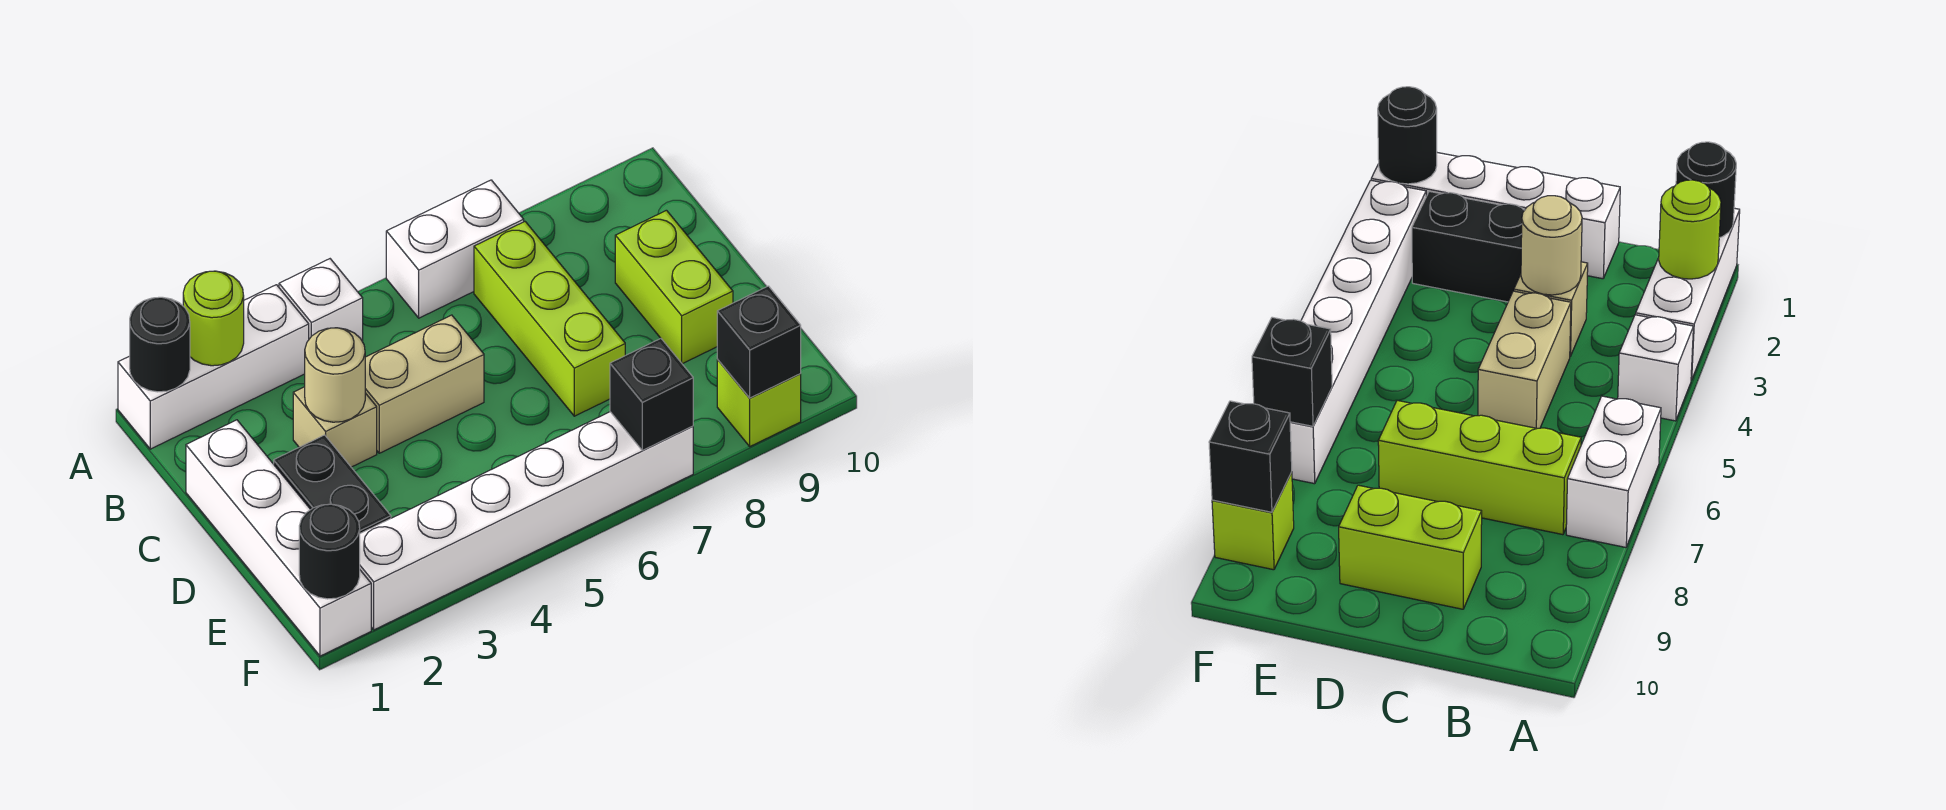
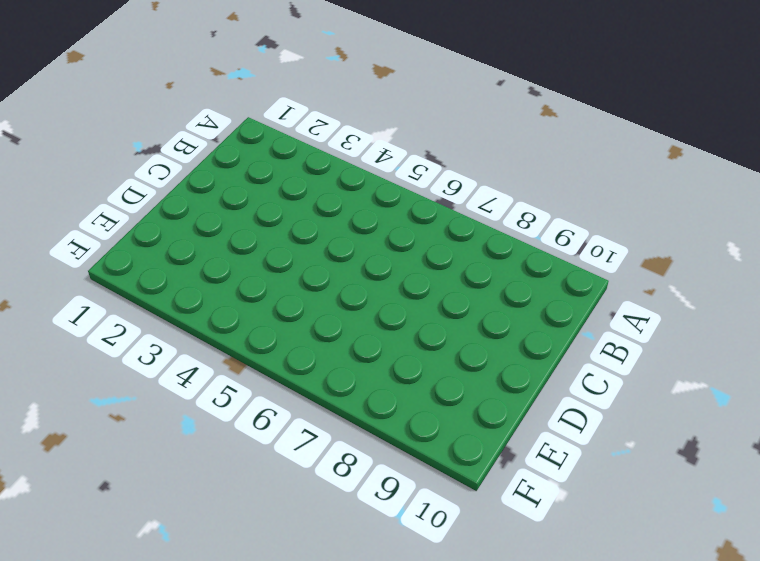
none -> white 1x3 brick [118,285,309,449]
none -> white 1x1 brick [279,259,363,342]
none -> white 1x2 brick [386,180,524,318]

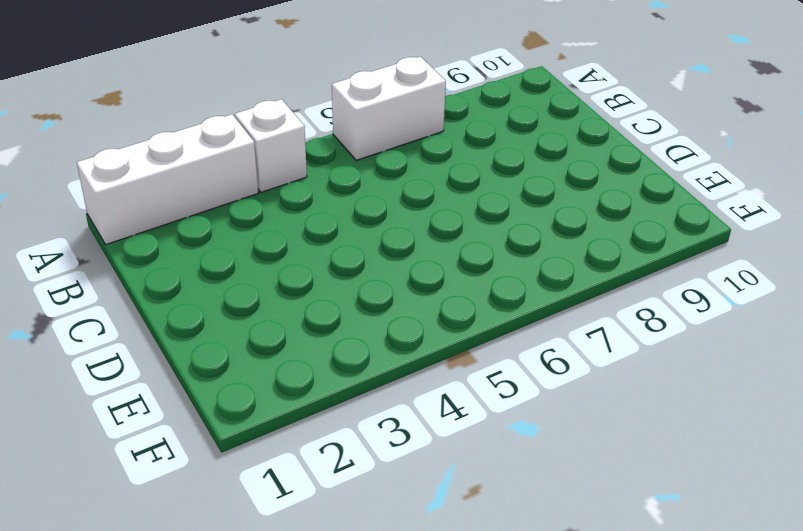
none -> lime 1x3 brick [474,222,625,416]
none -> white 1x4 brick [186,420,371,656]
none -> tan 1x1 brick [293,387,377,467]

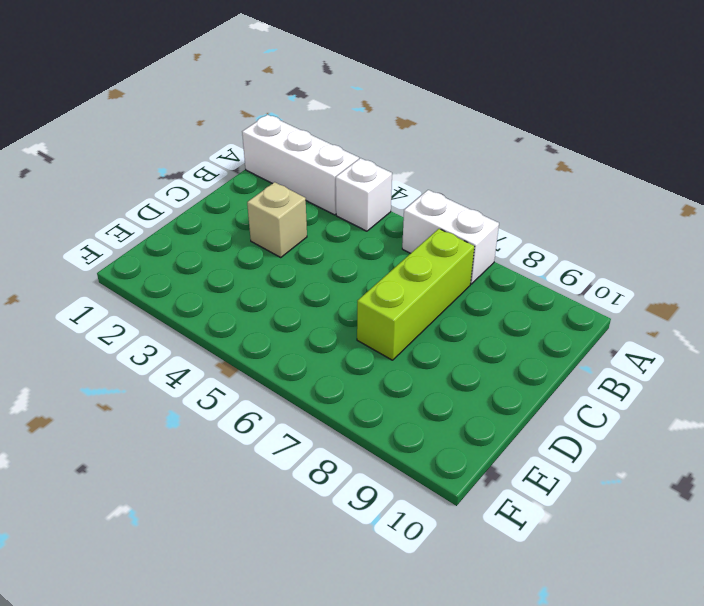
none -> white 1x4 brick [186,420,371,656]
none -> tan 1x2 brick [365,315,484,453]
none -> lime 1x2 brick [615,210,733,364]

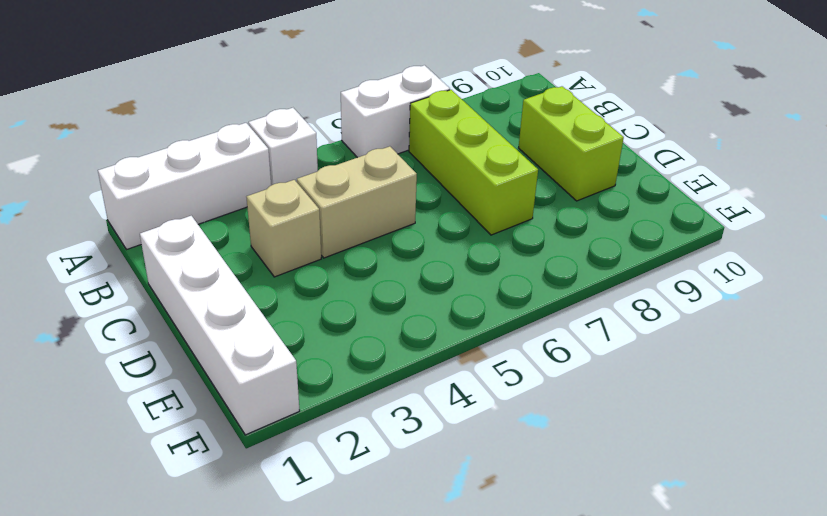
none -> black 1x2 brick [274,435,391,533]
none -> white 1x6 brick [360,412,693,630]
none -> lime 1x1 brick [717,360,801,446]

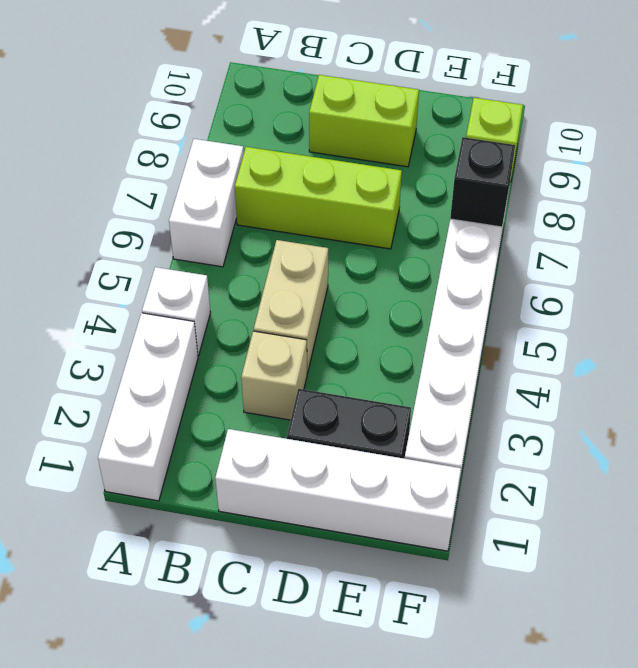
none -> black 1x1 round brick [130,297,190,392]
none -> lime 1x1 round brick [183,271,244,366]
none -> tan 1x1 round brick [305,328,365,422]

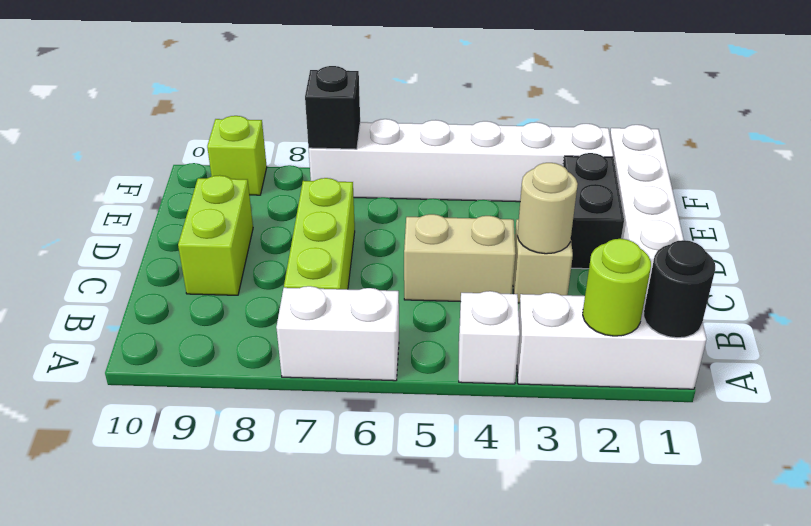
none -> black 1x1 round brick [299,504,360,599]
none -> black 1x1 brick [717,286,801,398]

